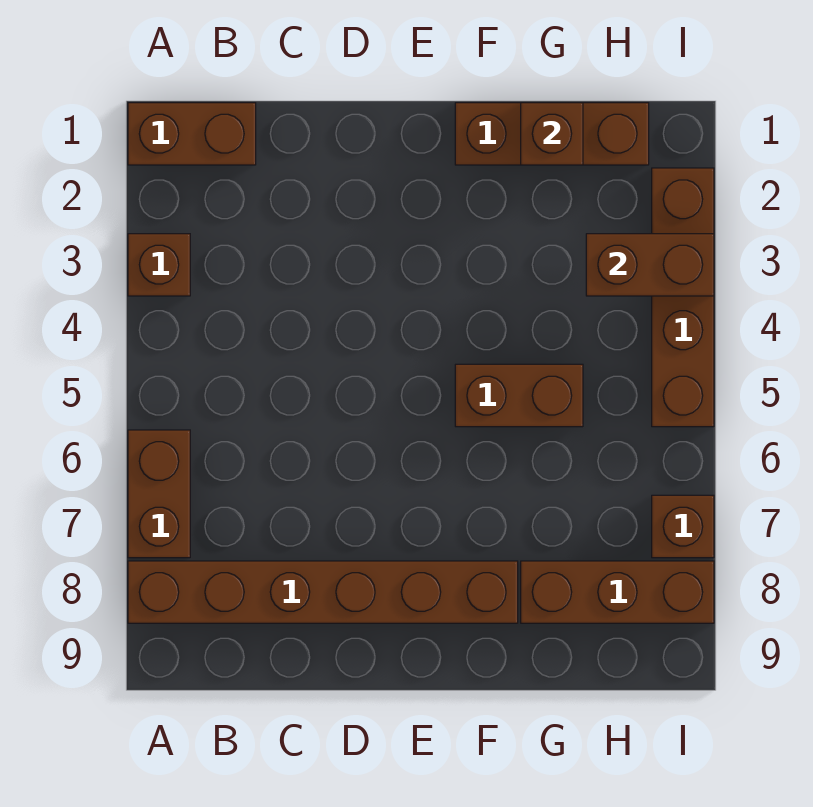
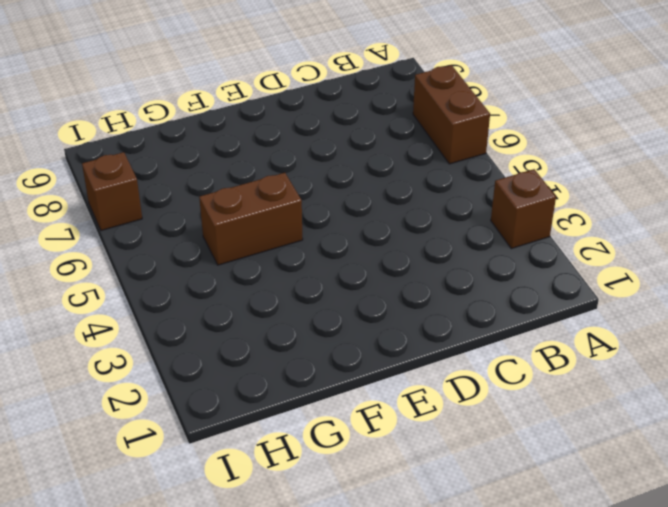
none -> brown 1x2 brick [128,103,256,165]
none -> brown 1x6 brick [128,561,518,623]

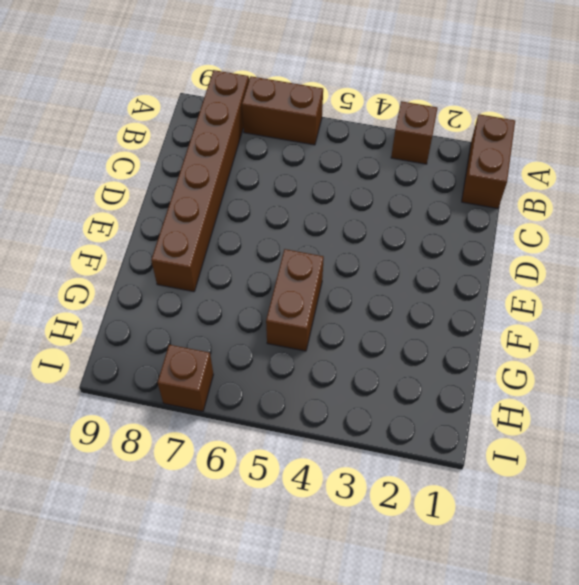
none -> brown 1x3 brick [455,103,649,165]
none -> brown 1x3 brick [521,561,714,623]

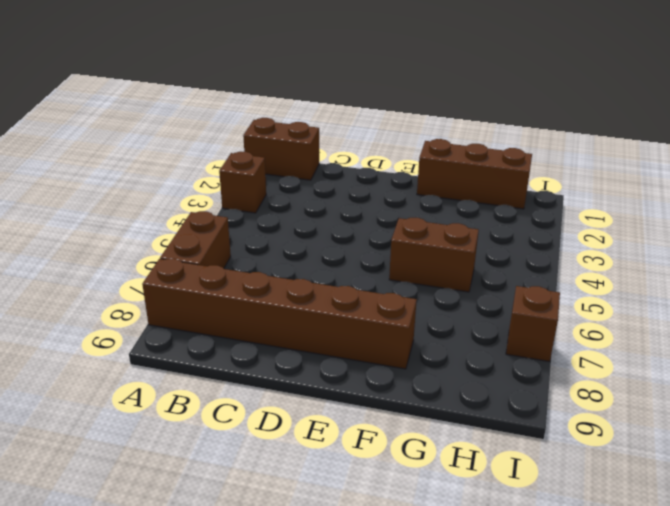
none -> brown 1x3 brick [521,561,714,623]
none -> brown 1x4 brick [652,168,714,427]

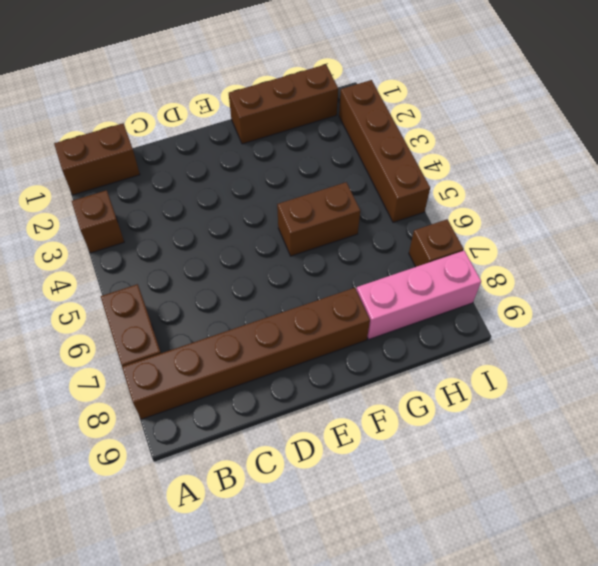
pink 1x3 brick [356,251,481,339] -> brown 1x3 brick [521,561,714,623]
none -> brown 1x1 brick [521,103,583,165]
none -> brown 1x2 brick [586,234,714,296]

